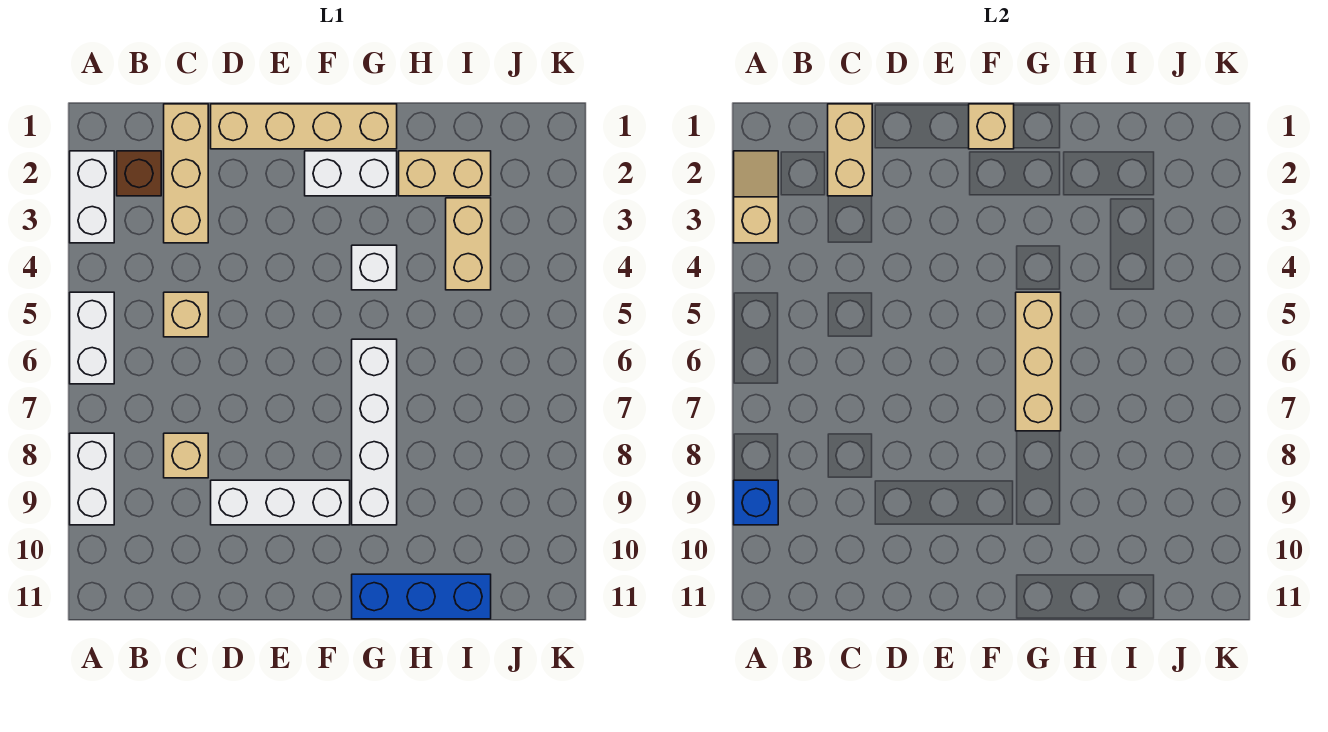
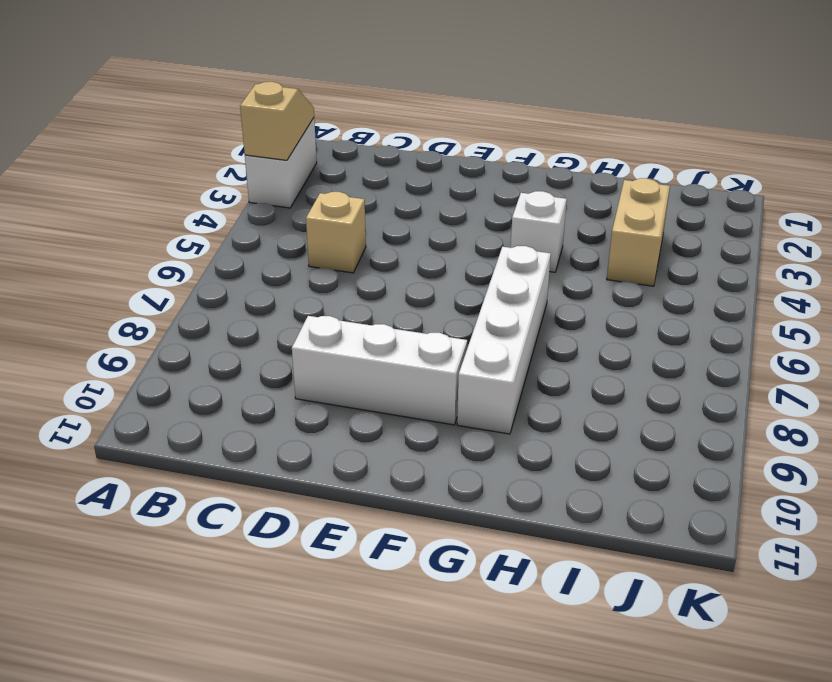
none -> white 1x2 brick [70,292,114,384]
none -> white 1x2 brick [70,433,114,525]
none -> brown 1x1 brick [117,151,161,196]

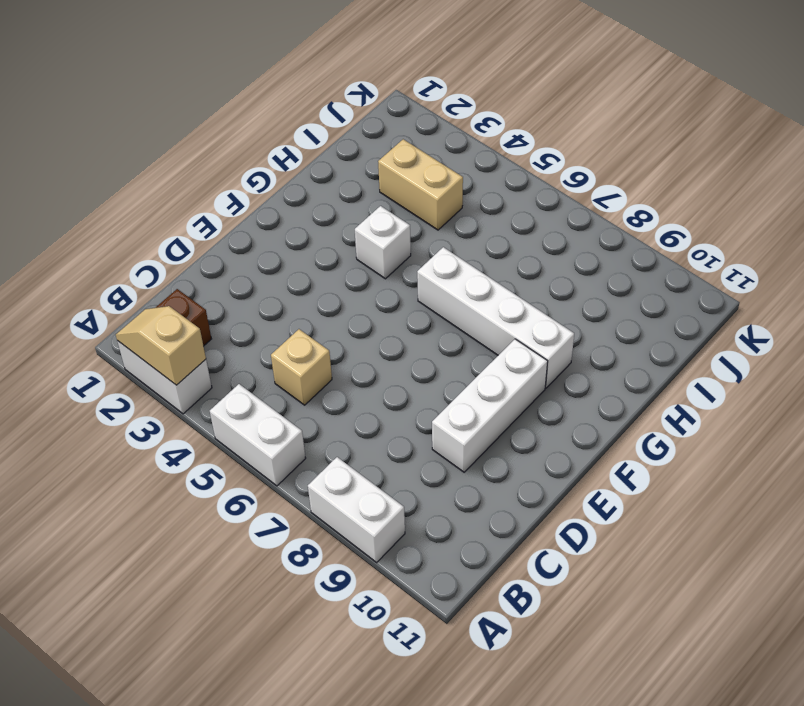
none -> tan 1x3 brick [164,104,208,243]
none -> tan 1x1 brick [164,433,208,478]
none -> tan 1x4 brick [211,104,397,149]

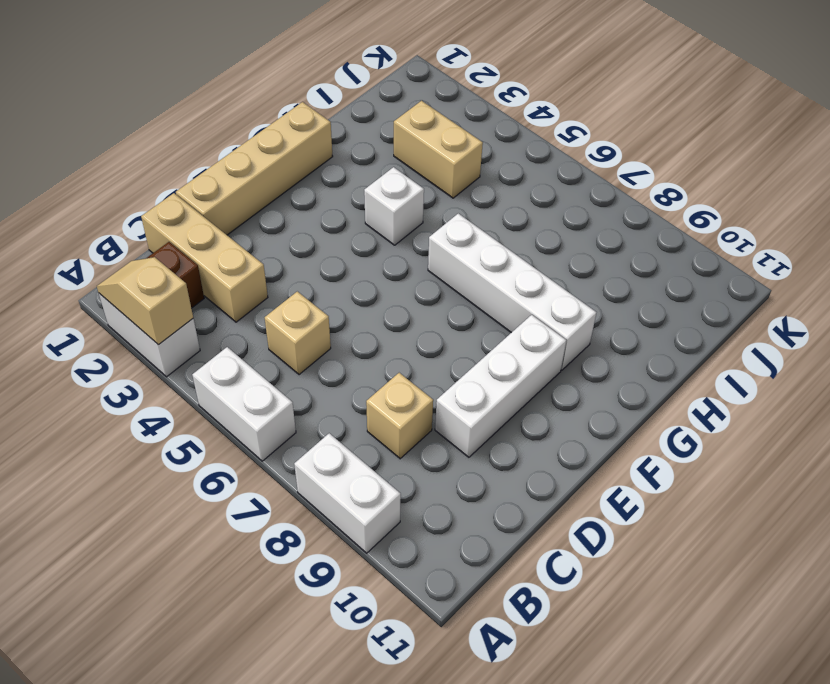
none -> white 1x2 brick [305,151,397,196]
none -> blue 1x3 brick [352,574,491,619]
none -> tan 1x2 brick [399,151,491,196]

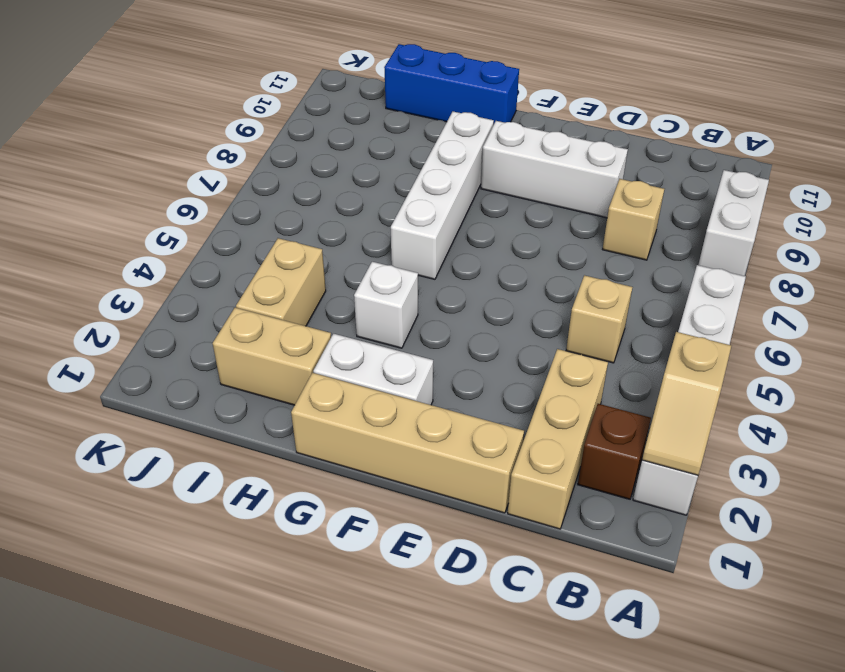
none -> blue 1x1 brick [734,480,778,525]
none -> tan 1x2 brick [828,104,872,196]
none -> tan 1x1 brick [969,104,1014,149]

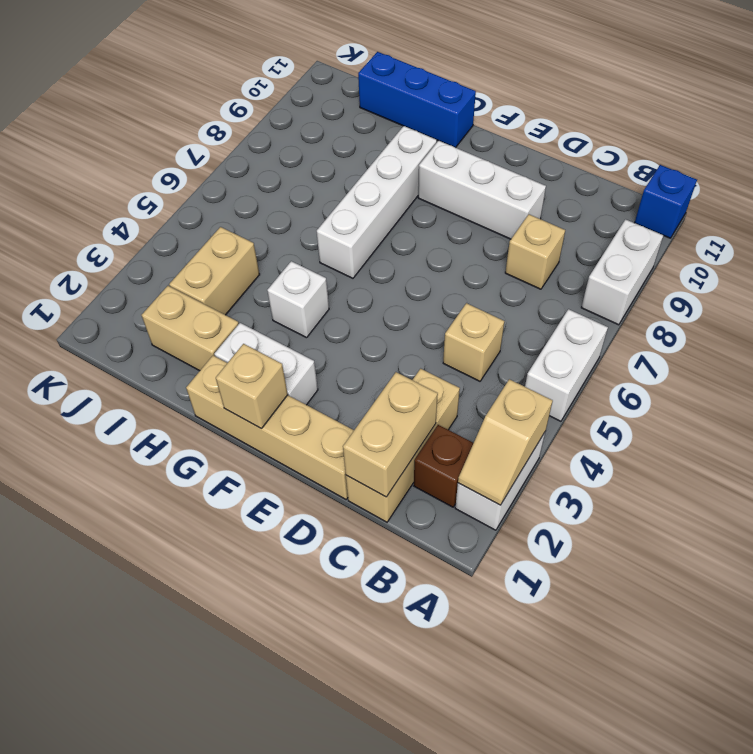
blue 1x1 brick [635,165,697,238] -> blue 1x1 brick moved to [734,480,778,525]
none -> tan 1x3 brick [1016,292,1061,431]

